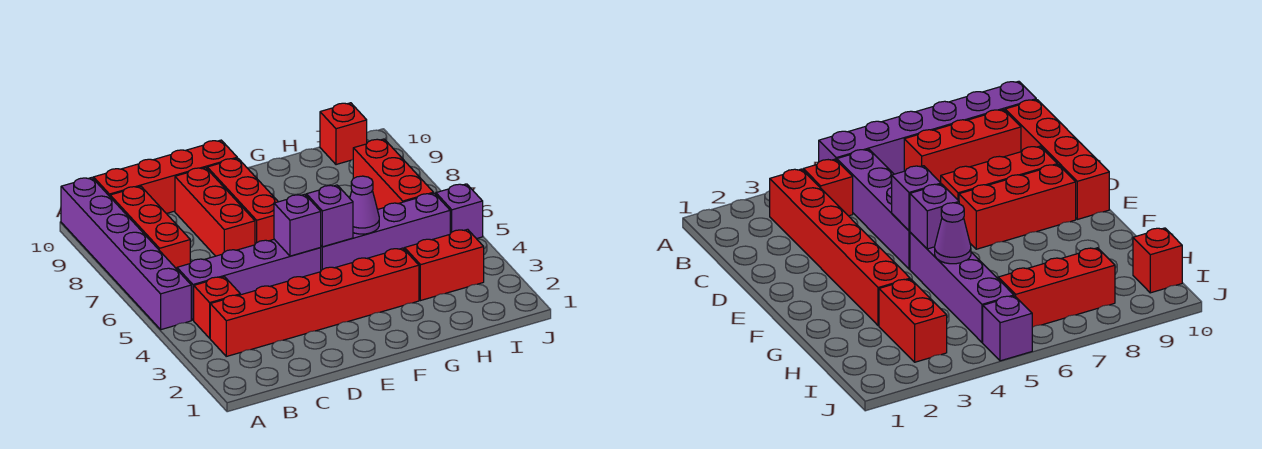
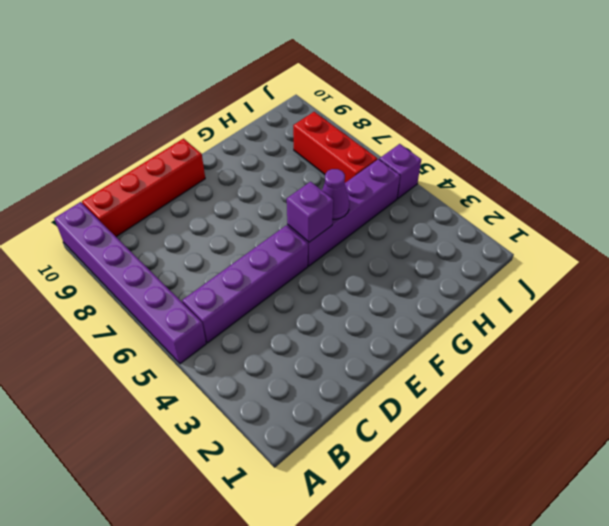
none -> red 1x6 brick [210,248,419,356]
none -> red 1x1 brick [194,277,240,338]
none -> red 1x3 brick [110,186,190,269]

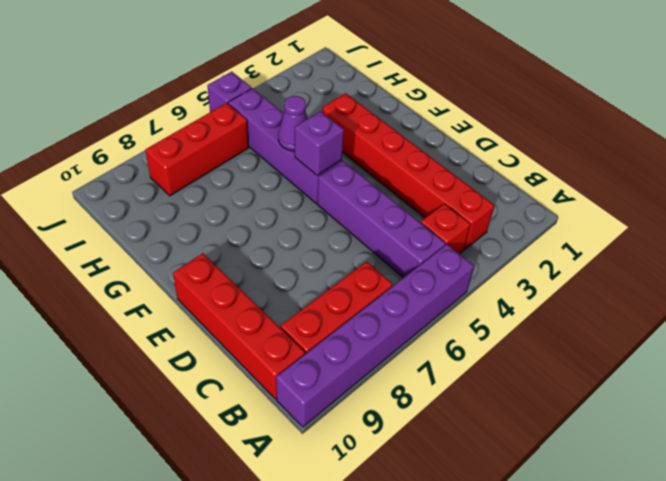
none -> red 1x3 brick [175,168,255,256]
none -> red 1x3 brick [207,158,278,244]
none -> red 1x2 brick [405,229,484,301]

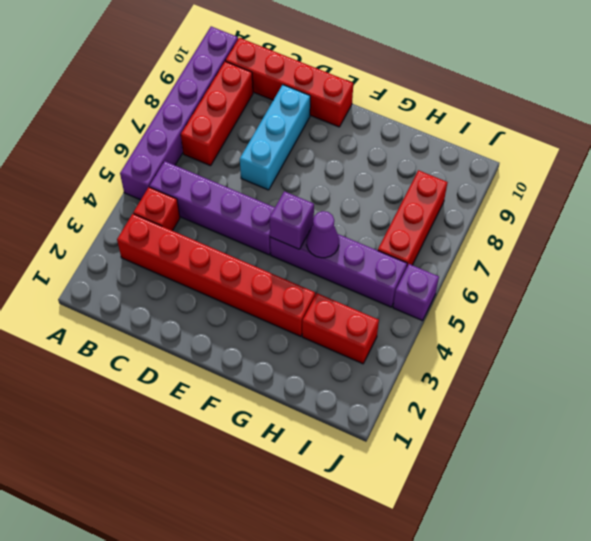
cyan 1x3 brick [240,85,310,190] -> red 1x3 brick [175,168,255,256]
none -> red 1x3 brick [207,158,278,244]
none -> red 1x1 brick [320,103,367,165]
none -> purple 1x1 brick [274,194,321,256]

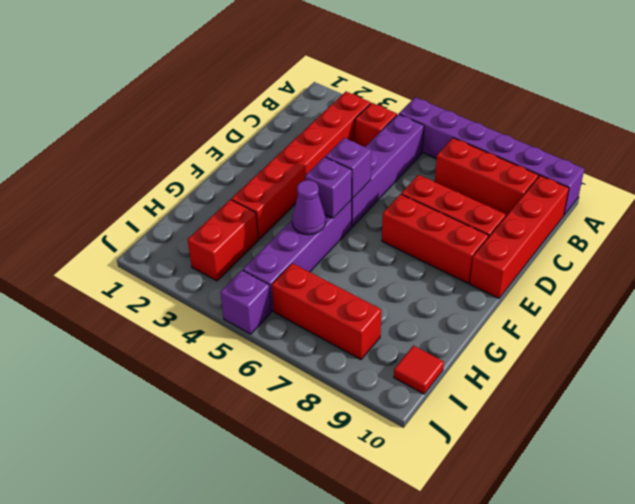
red 1x1 tile [394,346,444,394] -> red 1x1 brick [320,103,367,165]

